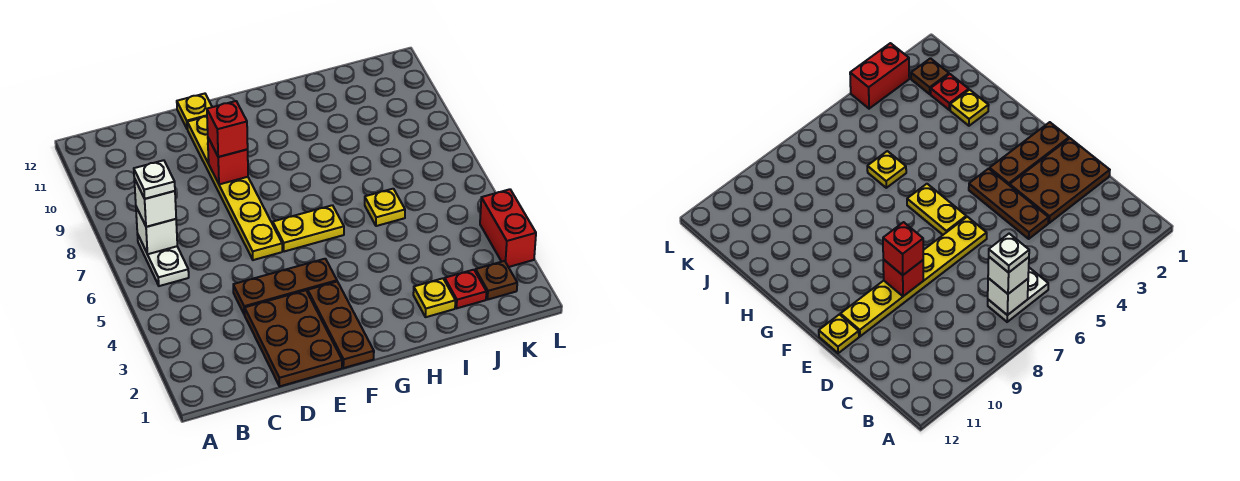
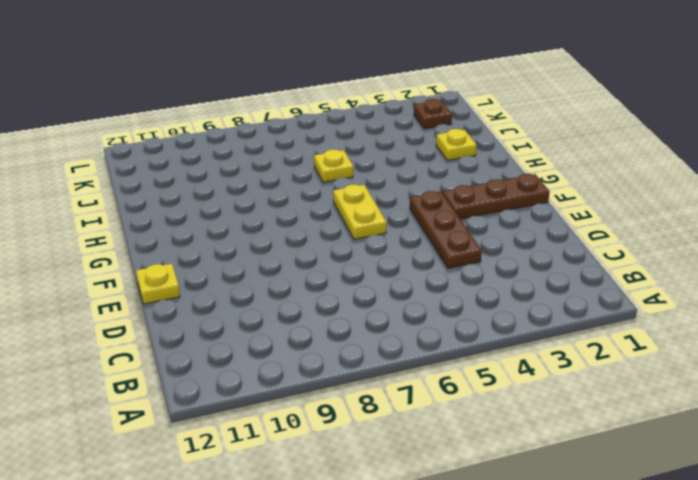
none -> white 1x2 plate [137,234,189,286]
none -> brown 2x3 plate [245,290,342,386]
none -> yellow 1x6 plate [187,117,282,260]

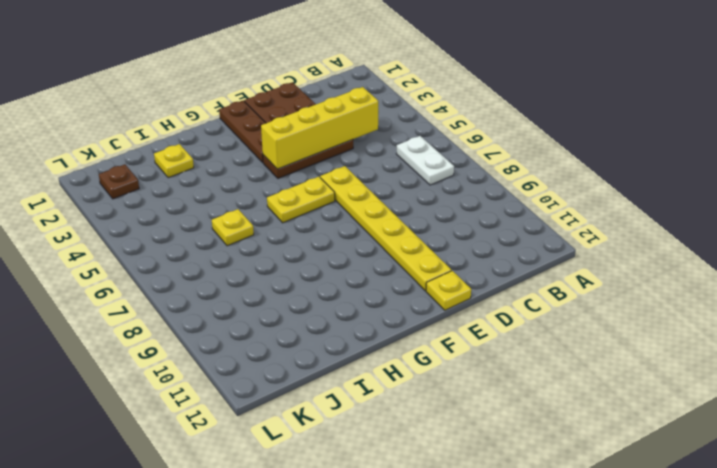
yellow 1x4 brick [261,87,378,169] -> none
none -> red 1x1 plate [445,270,486,308]
none -> red 1x2 brick [480,189,536,267]
none -> white 1x1 brick [136,207,177,254]

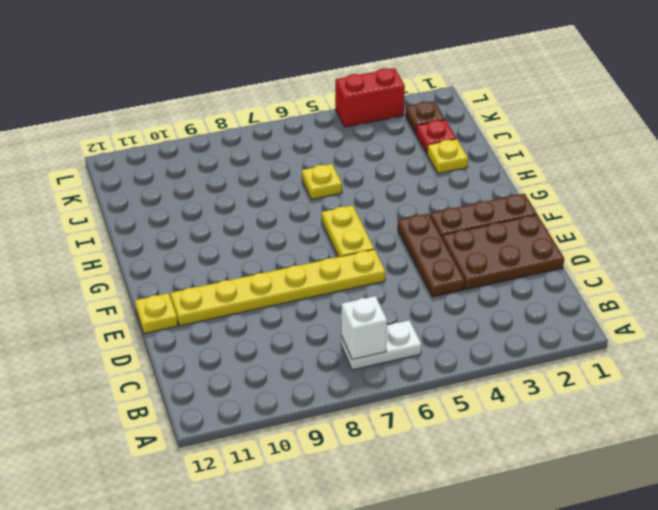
none -> red 1x1 brick [208,138,248,184]
none -> white 1x1 brick [134,179,176,227]
none -> red 1x1 brick [207,101,248,157]

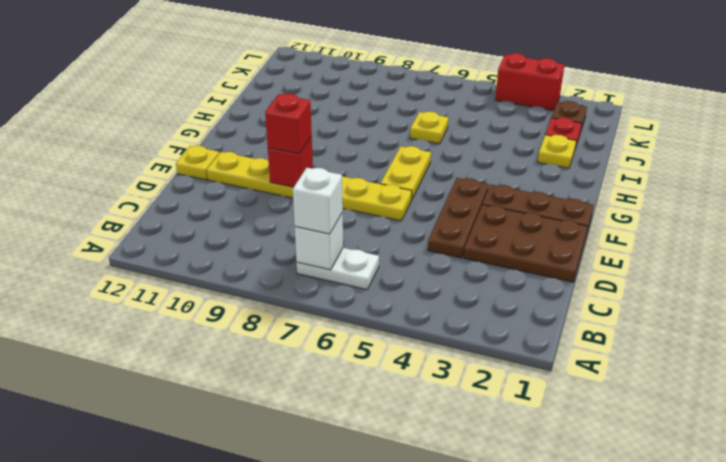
none -> white 1x1 plate [134,160,175,199]

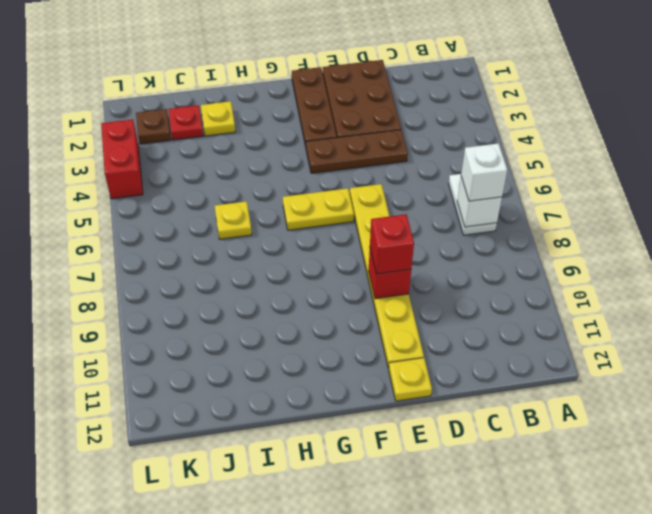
none -> white 1x1 plate [134,160,175,199]

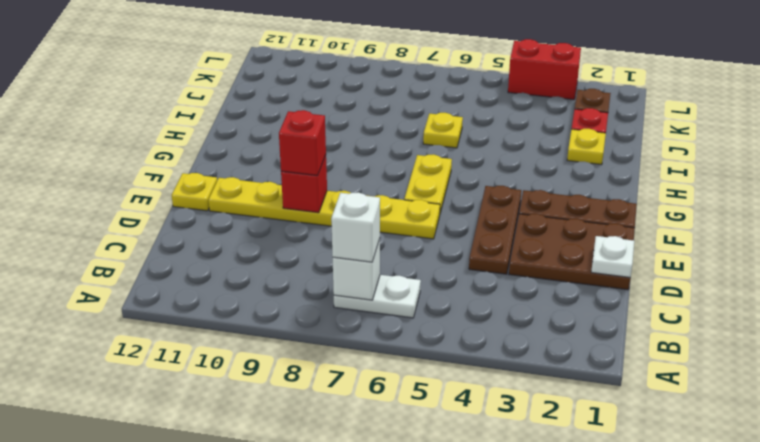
white 1x1 plate [591,236,634,278] -> white 1x1 plate moved to [134,160,175,199]

